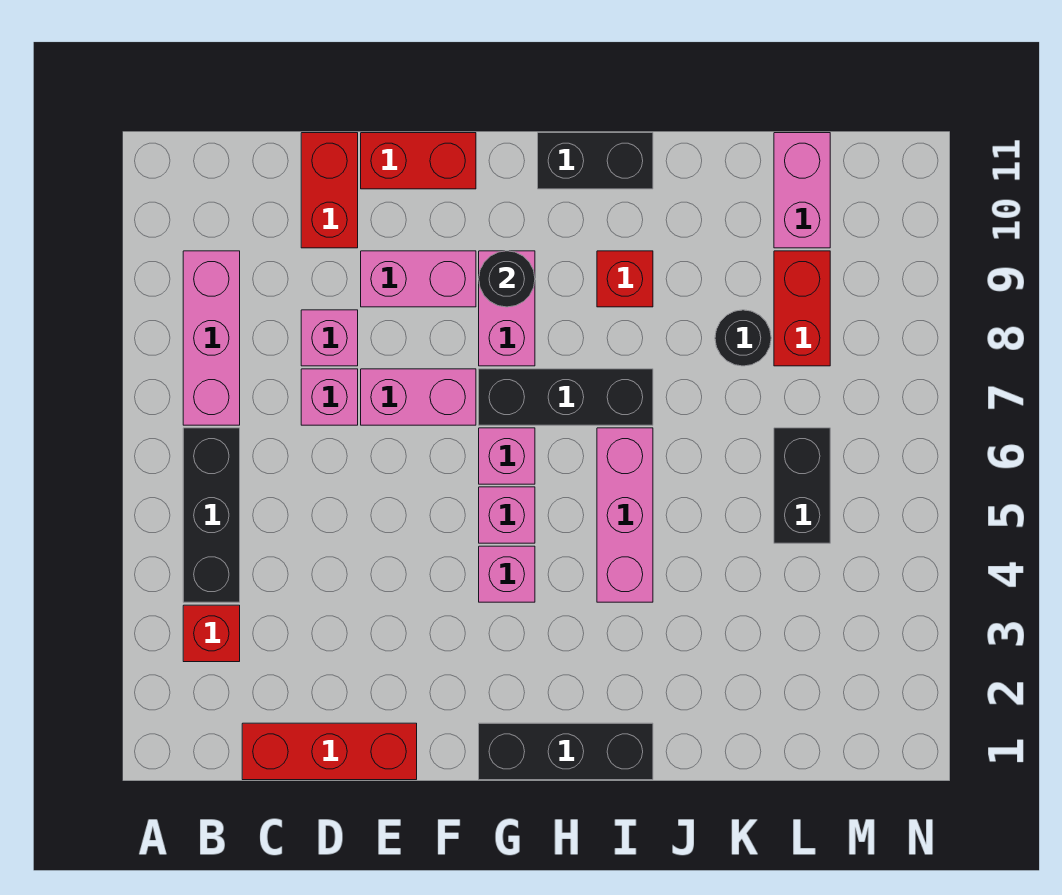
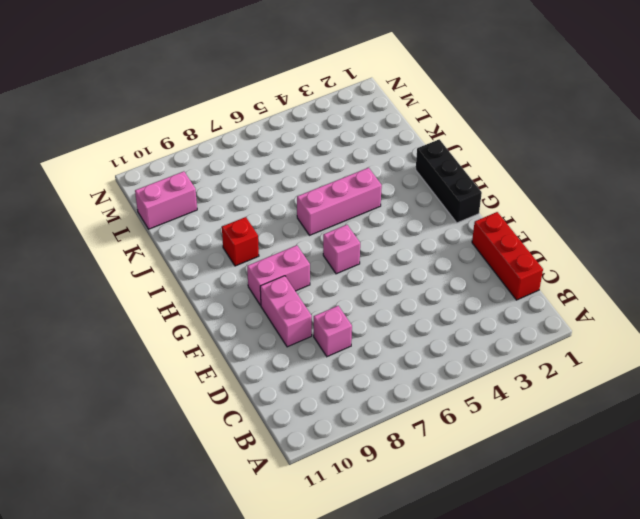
none -> red 1x1 brick [183,605,240,662]
none -> black 1x3 brick [183,428,240,602]
none -> pink 1x3 brick [183,251,240,425]

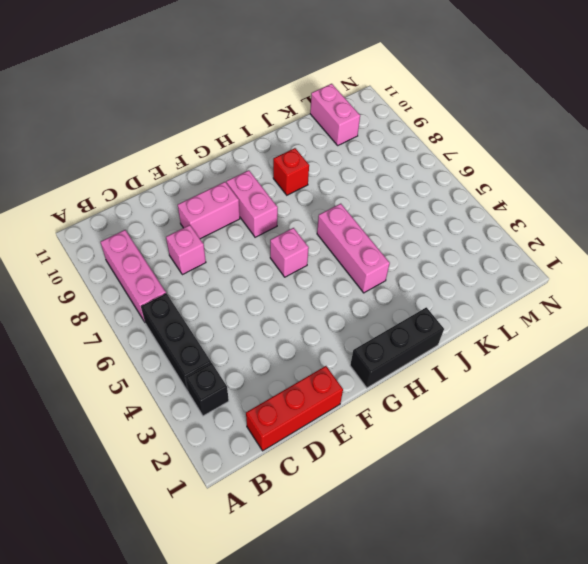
black 1x1 brick [185,363,229,416] -> red 1x1 brick [183,605,240,662]
none -> pink 1x1 brick [301,369,358,425]
none -> red 1x2 brick [301,133,358,248]
none -> pink 1x2 brick [361,369,476,425]

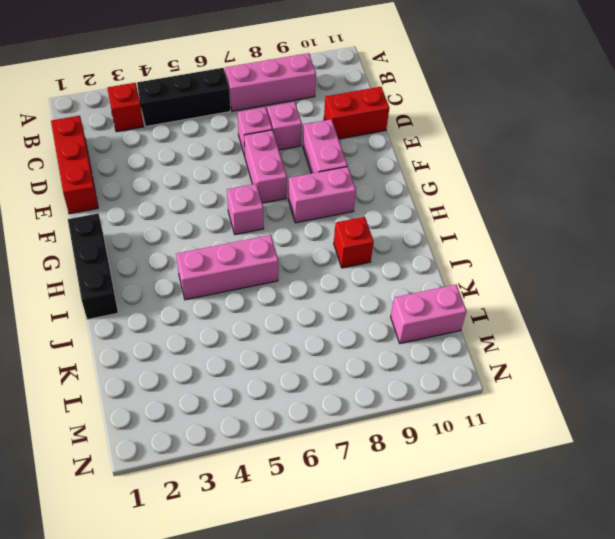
none -> red 1x2 brick [361,133,476,189]
none -> pink 1x1 brick [479,546,535,602]
none -> pink 1x1 brick [479,487,535,543]

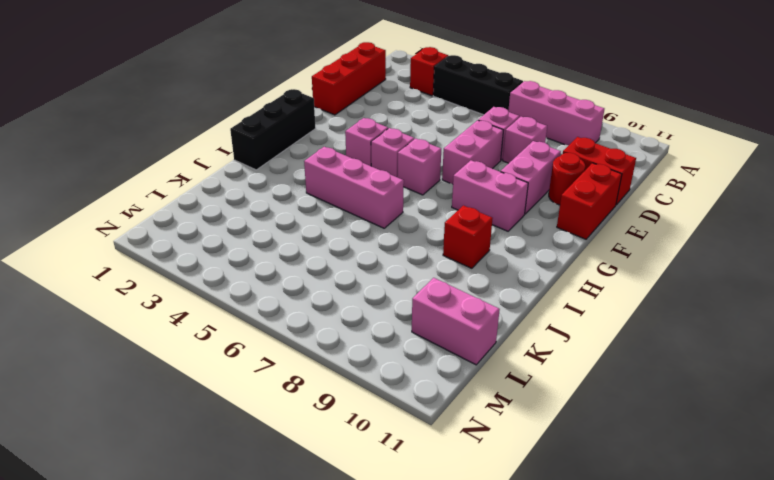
red 1x1 round brick [549,153,585,205] -> none
none -> black 1x3 brick [479,369,653,425]
none -> black 1x2 brick [538,133,653,189]
none -> black 1x1 round brick [715,310,771,366]

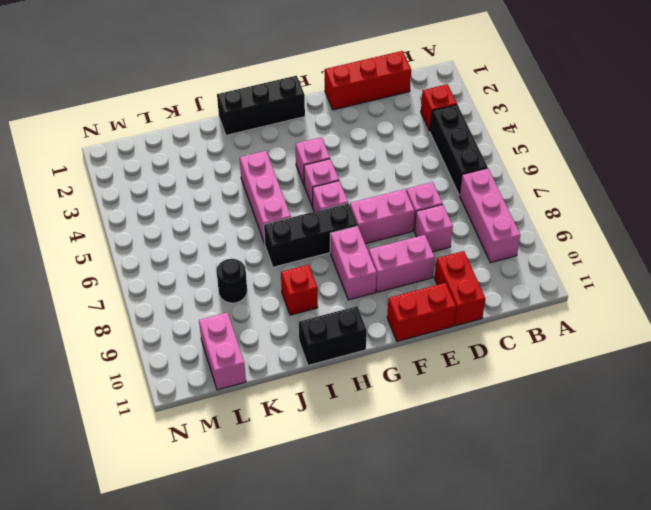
none -> black 1x2 brick [774,428,830,543]
none -> red 1x2 brick [774,251,830,366]
none -> black 1x1 round brick [479,251,535,307]

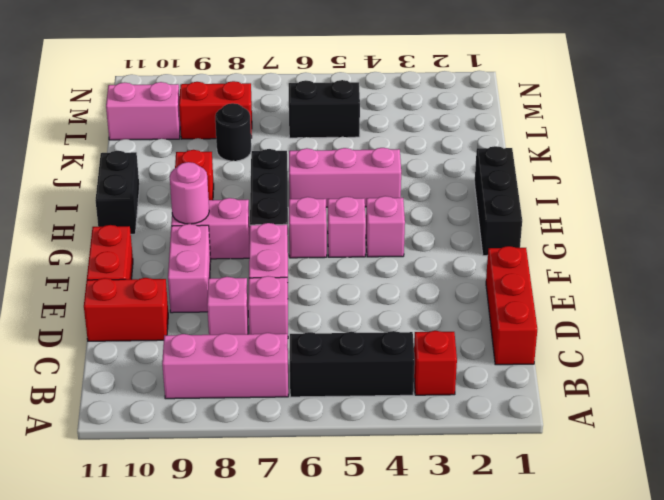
pink 1x1 round brick [170,162,209,224] -> black 1x1 round brick [479,251,535,307]

